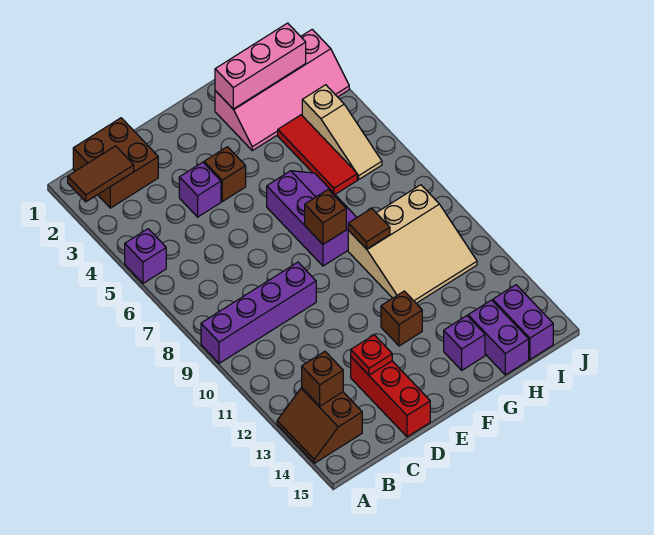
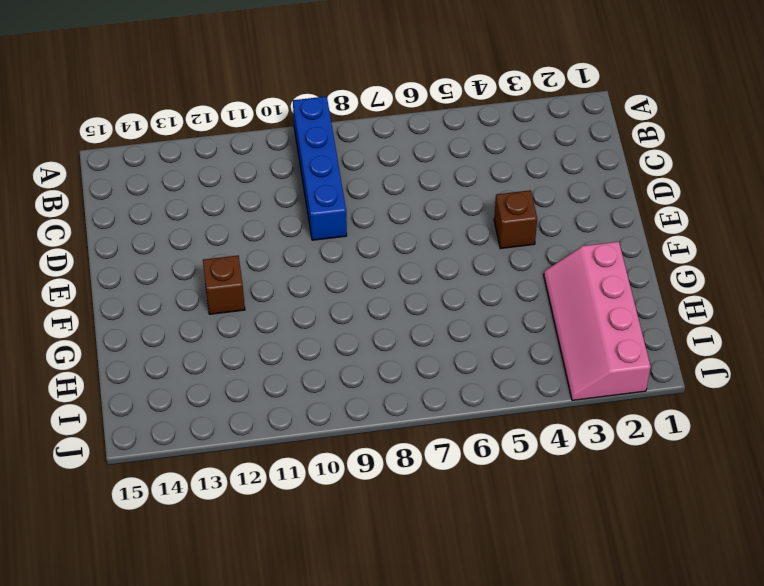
blue 1x4 brick [293,96,347,240] -> purple 1x4 brick [201,262,316,363]
none -> purple 1x1 brick [125,229,166,283]
none -> brown 2x2 slope [277,388,362,463]
none -> brown 2x2 brick [73,118,158,208]

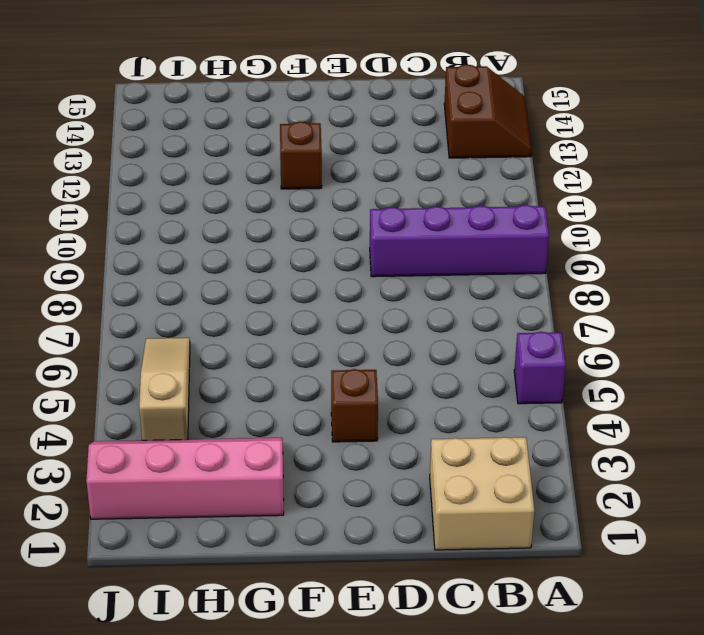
tan 2x2 brick [430,437,534,550] -> brown 2x2 brick [73,118,158,208]
none -> purple 1x1 brick [179,162,221,217]
none -> red 1x3 brick [351,357,430,437]
none -> purple 2x3 slope [267,171,357,266]

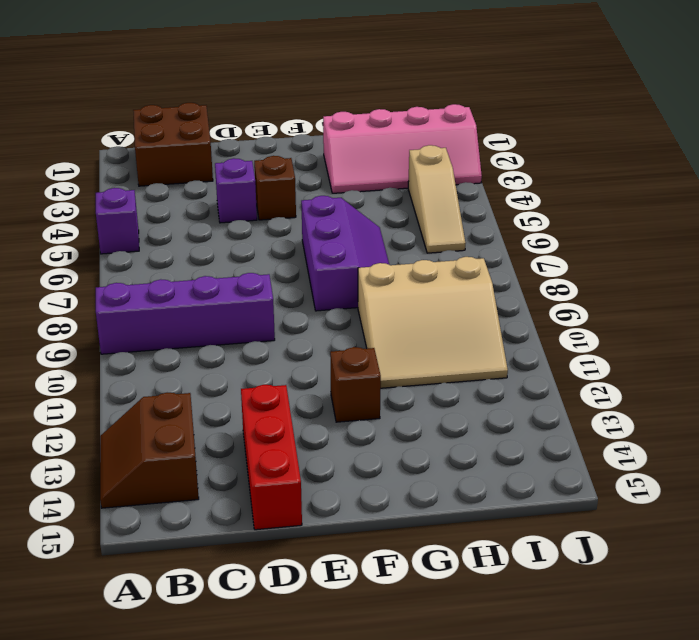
none -> purple 1x1 brick [444,316,485,370]
none -> red 1x3 tile [278,115,357,194]
none -> purple 1x2 brick [468,300,529,375]

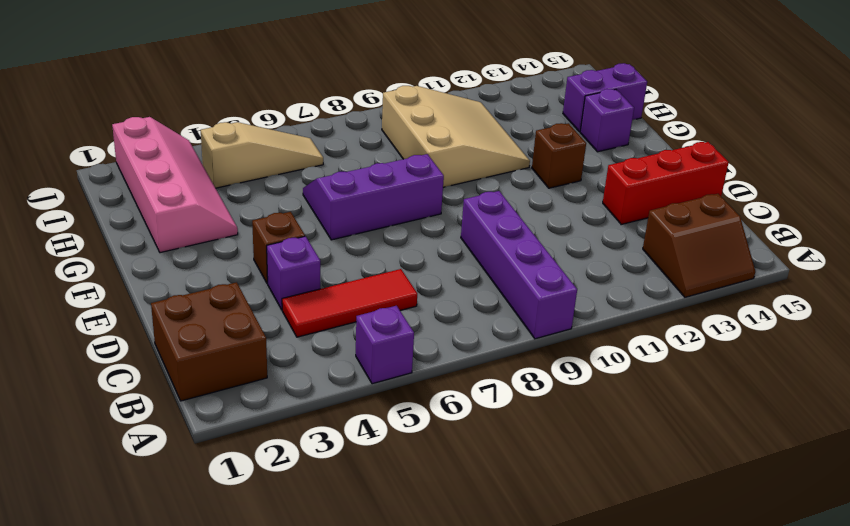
red 1x3 tile [282,269,417,337] -> red 1x3 tile moved to [278,115,357,194]
none -> purple 1x2 brick [493,285,553,359]
none -> brown 1x2 tile [68,146,134,202]
none -> brown 1x1 brick [302,352,343,406]

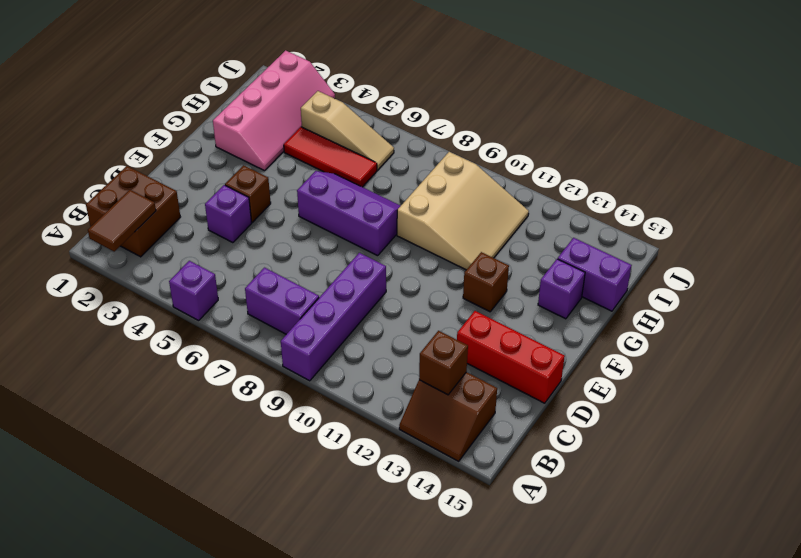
purple 1x2 brick [245,268,319,334] -> purple 1x2 brick moved to [493,285,553,359]
none -> red 1x1 plate [351,335,392,375]
none -> brown 1x1 brick [305,190,346,244]
none -> pink 1x3 brick [215,23,306,109]

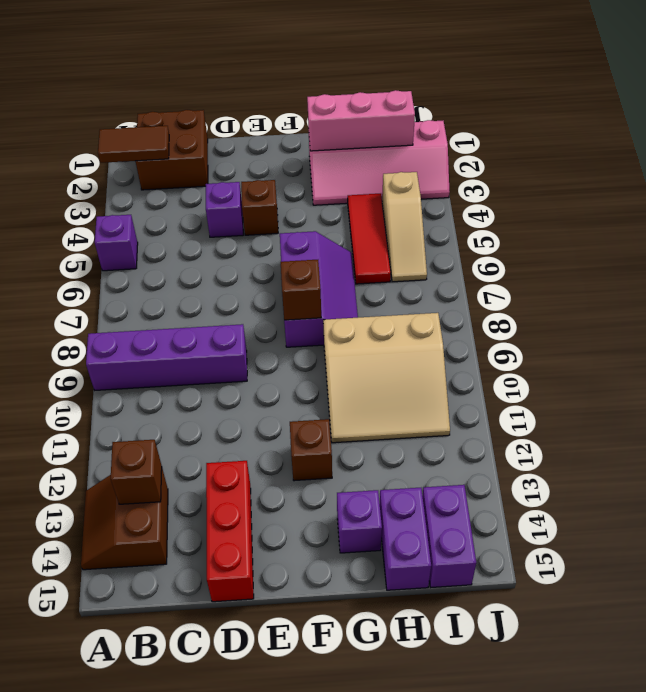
none -> red 1x1 plate [351,335,392,375]
none -> brown 1x1 tile [348,208,390,249]

